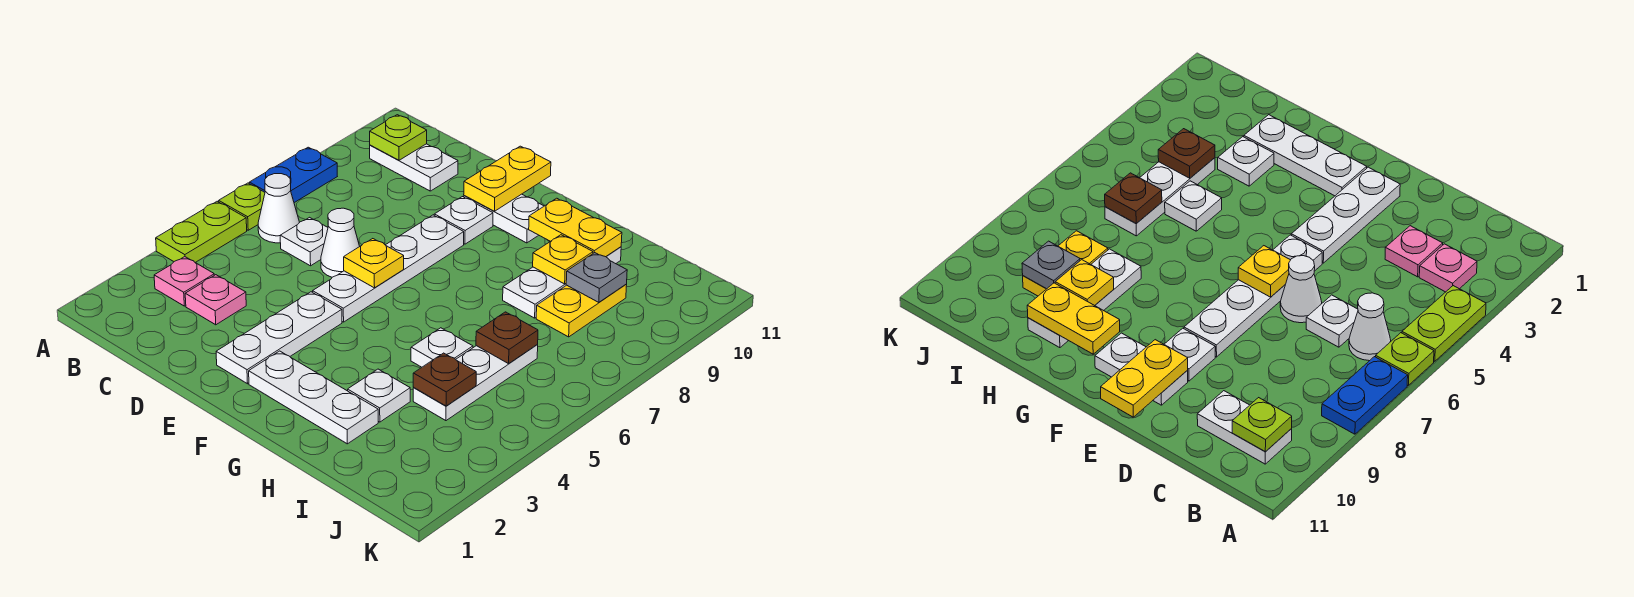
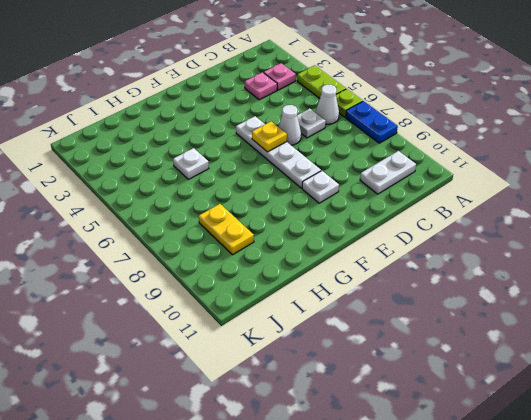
none -> white 1x3 plate [216,292,342,384]
none -> white 1x2 plate [464,194,544,243]
none -> white 1x3 plate [249,351,378,444]

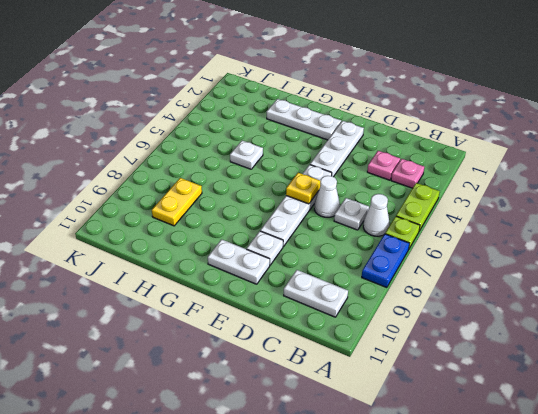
none -> white 1x1 plate [348,369,410,422]
none -> white 1x3 plate [503,247,621,318]
none -> white 1x3 plate [413,344,538,421]

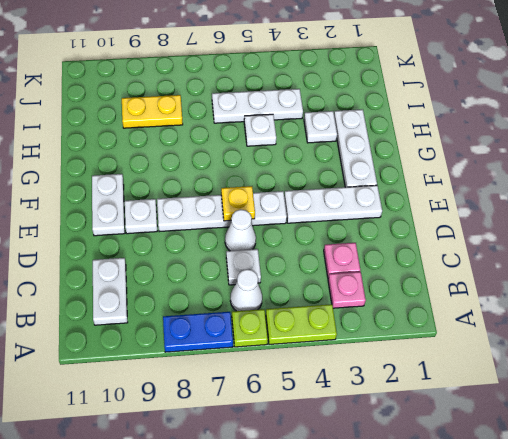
none -> white 1x3 plate [503,247,621,318]
none -> lime 1x1 plate [370,115,427,160]
none -> yellow 1x2 plate [464,146,551,211]

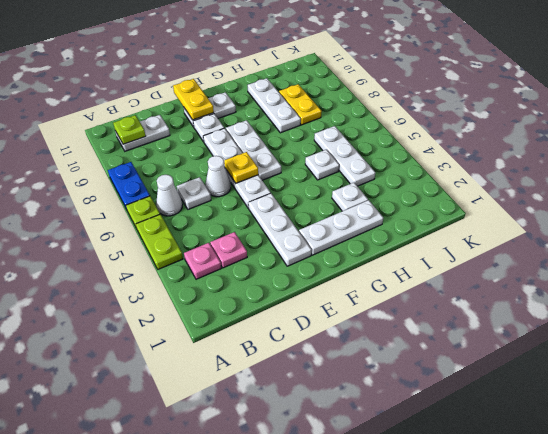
white 1x3 plate [226,120,281,180] -> none
none -> yellow 1x2 plate [529,198,622,257]
none -> yellow 1x1 plate [533,235,593,284]
none -> brown 1x1 plate [413,353,476,406]

